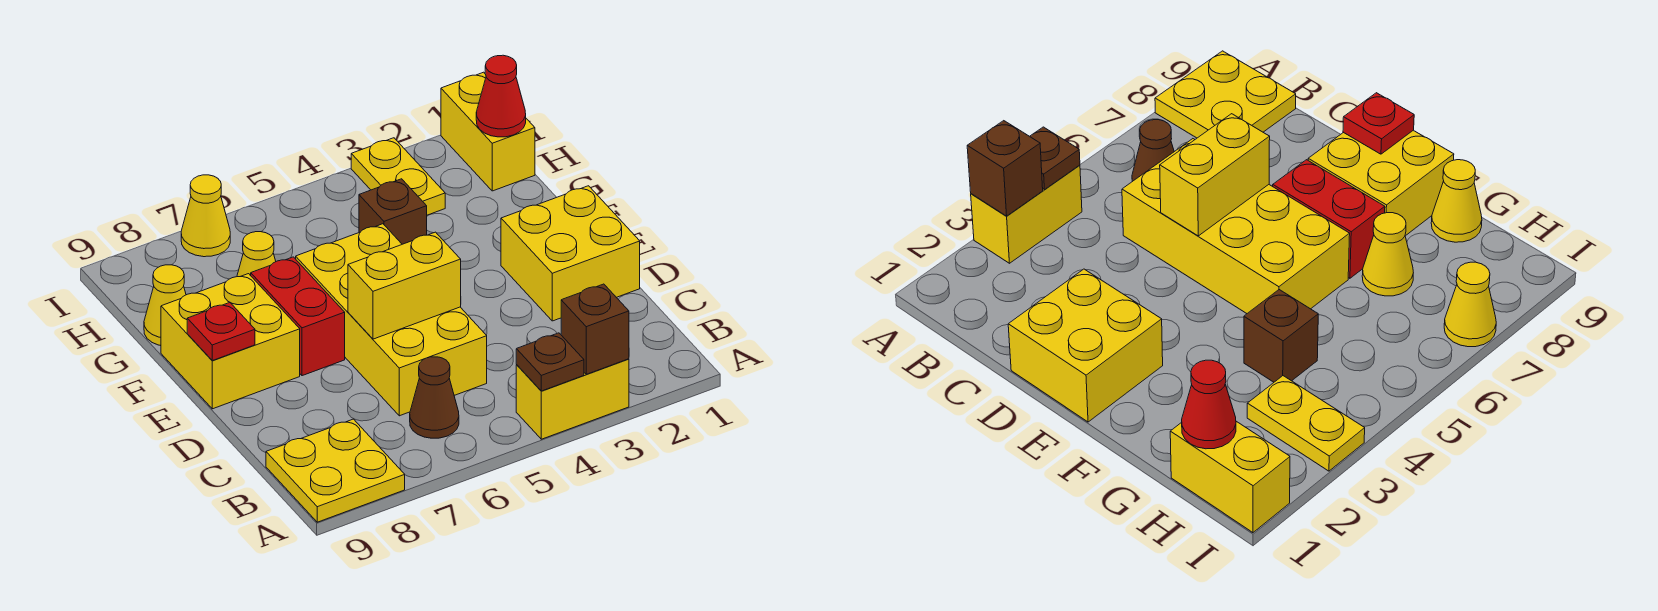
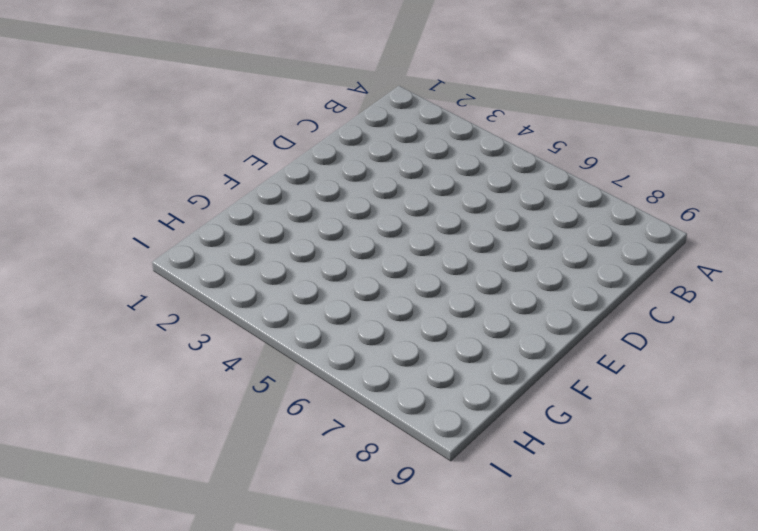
none -> yellow 1x2 brick [516,359,629,439]
none -> yellow 2x2 plate [266,419,405,522]
none -> brown 1x1 cone [410,357,459,438]

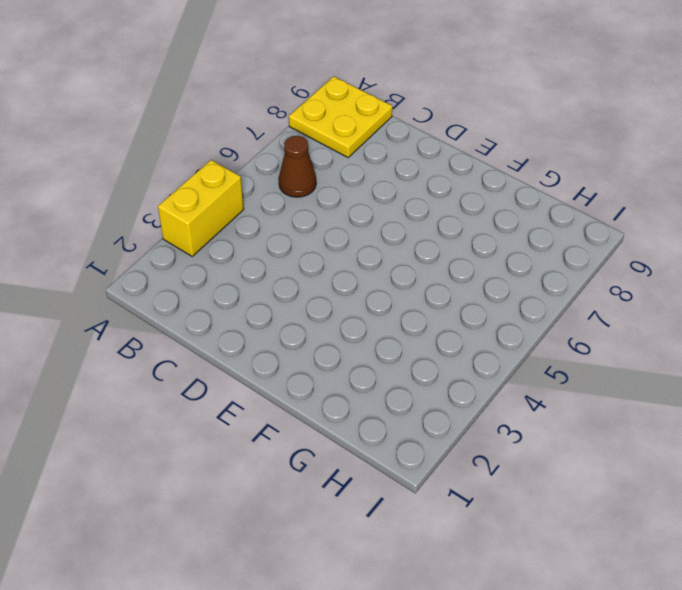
none -> yellow 2x4 brick [296,224,487,416]
none -> yellow 2x2 brick [501,186,640,321]
none -> red 1x2 brick [251,257,345,376]

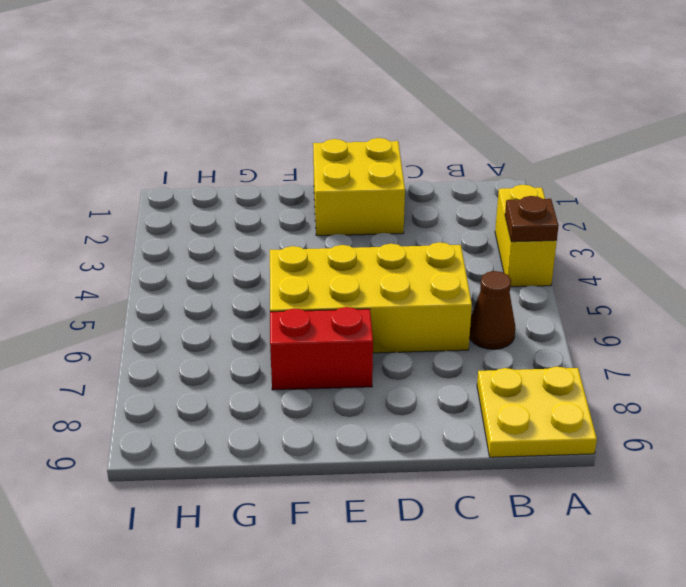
none -> yellow 2x2 brick [161,274,300,409]
none -> brown 1x1 brick [359,179,427,244]
none -> yellow 1x1 cone [237,232,276,277]

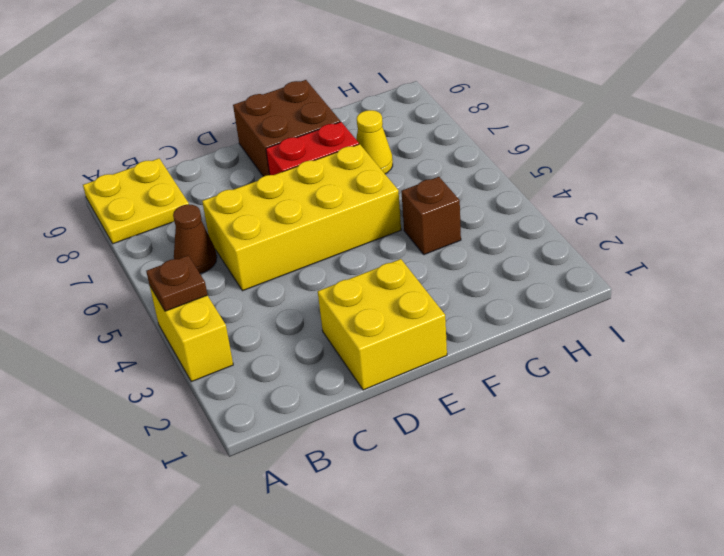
brown 2x2 brick [233,80,340,176] -> yellow 2x2 brick [161,274,300,409]
none -> yellow 1x1 cone [144,265,186,346]
none -> yellow 1x2 brick [441,72,535,191]
none -> yellow 1x2 plate [351,138,445,215]

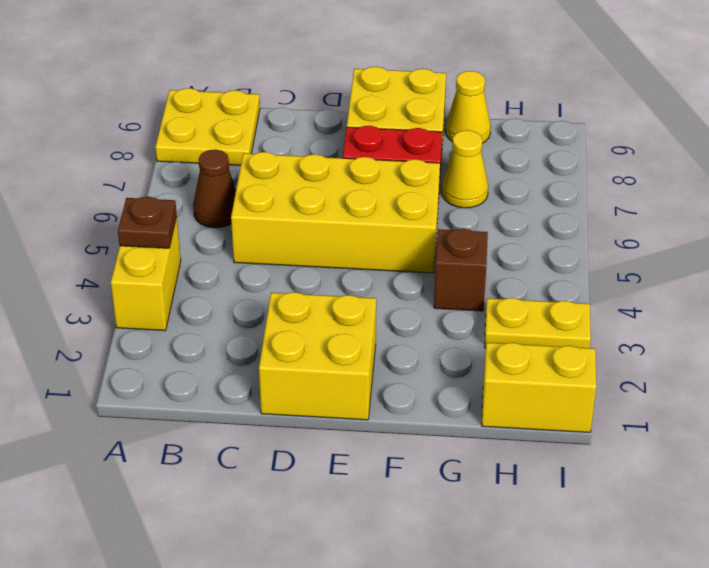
none -> yellow 1x1 cone [181,175,230,257]
none -> brown 1x1 brick [561,284,629,374]
none -> yellow 1x2 brick [348,232,461,339]

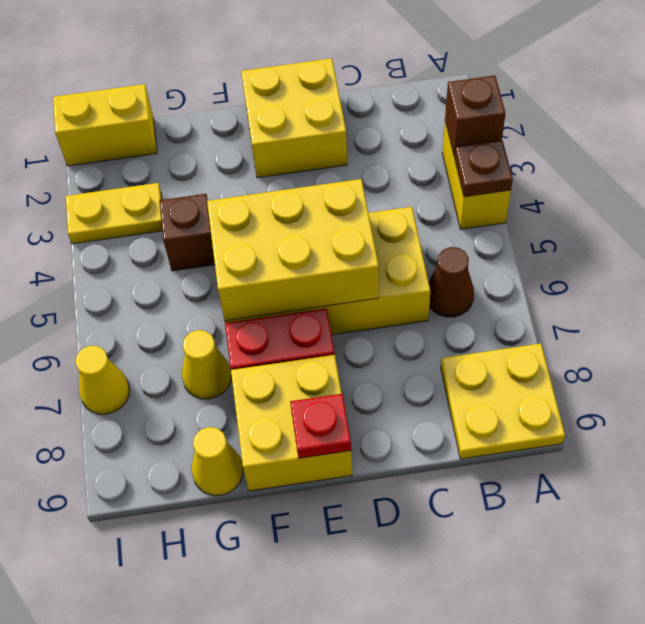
yellow 2x3 brick [207,179,379,321] -> yellow 1x2 brick [348,232,461,339]
none -> red 1x1 cone [476,55,526,137]

